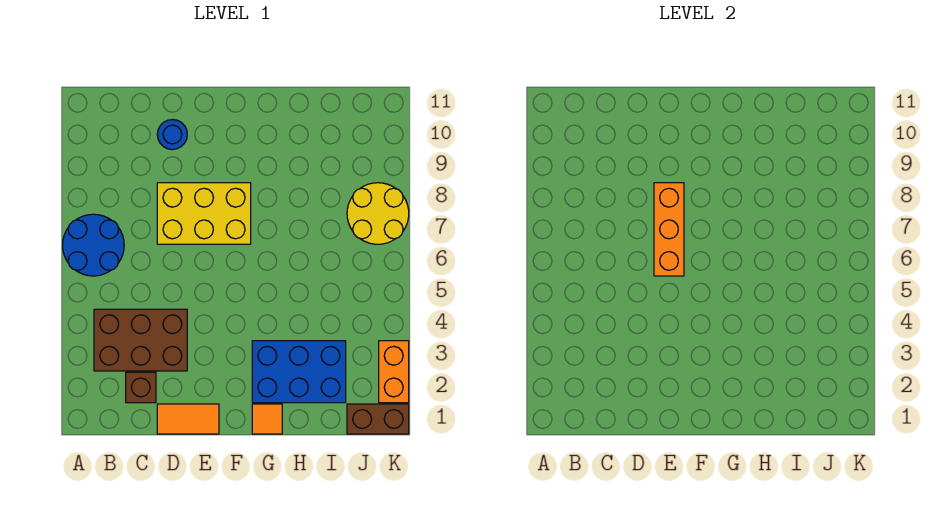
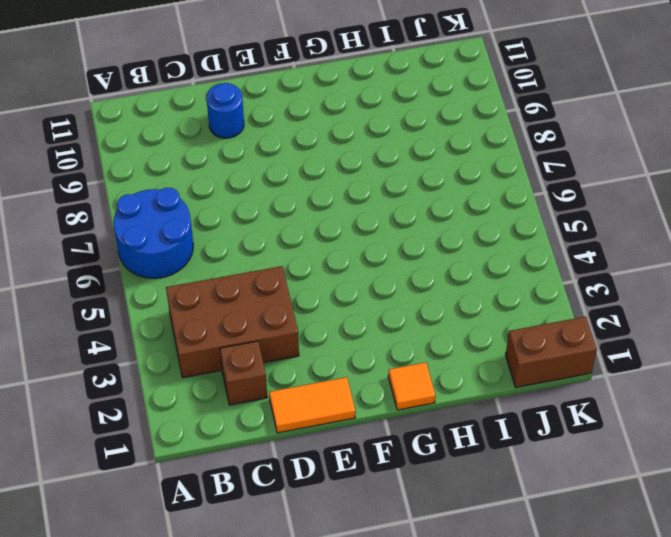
none -> yellow 2x3 brick [157,183,251,244]
none -> blue 2x3 brick [252,341,346,403]
none -> yellow 2x2 round brick [347,183,409,244]

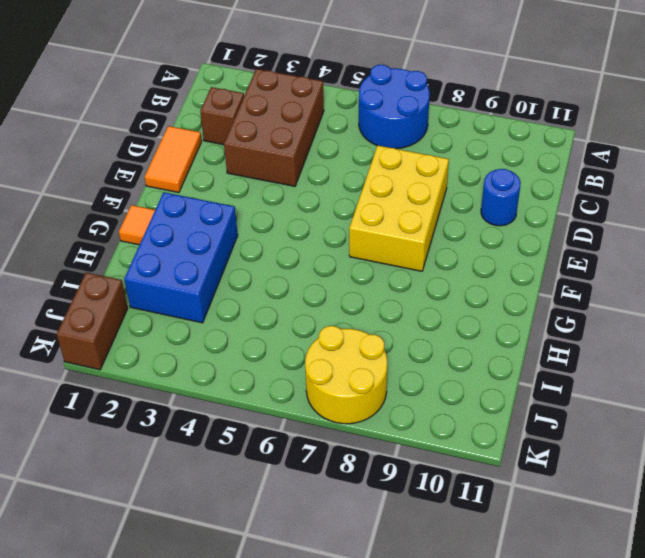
none -> orange 1x2 brick [379,341,409,403]
none -> orange 1x3 brick [654,183,684,276]

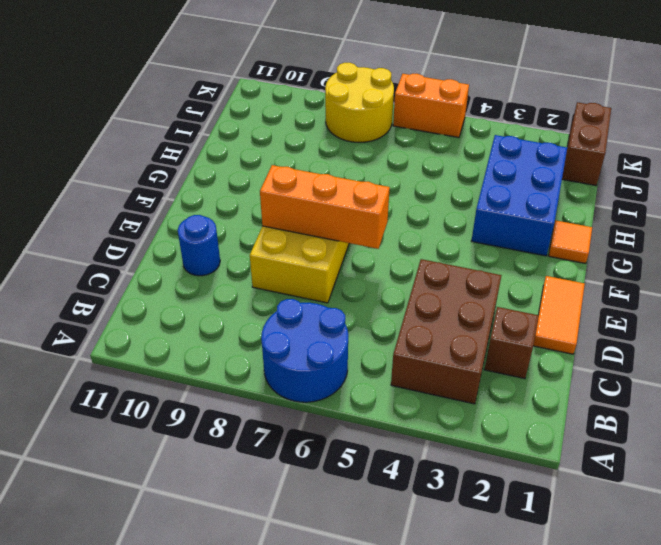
orange 1x2 brick [393,74,469,137] -> orange 1x2 brick moved to [379,341,409,403]

